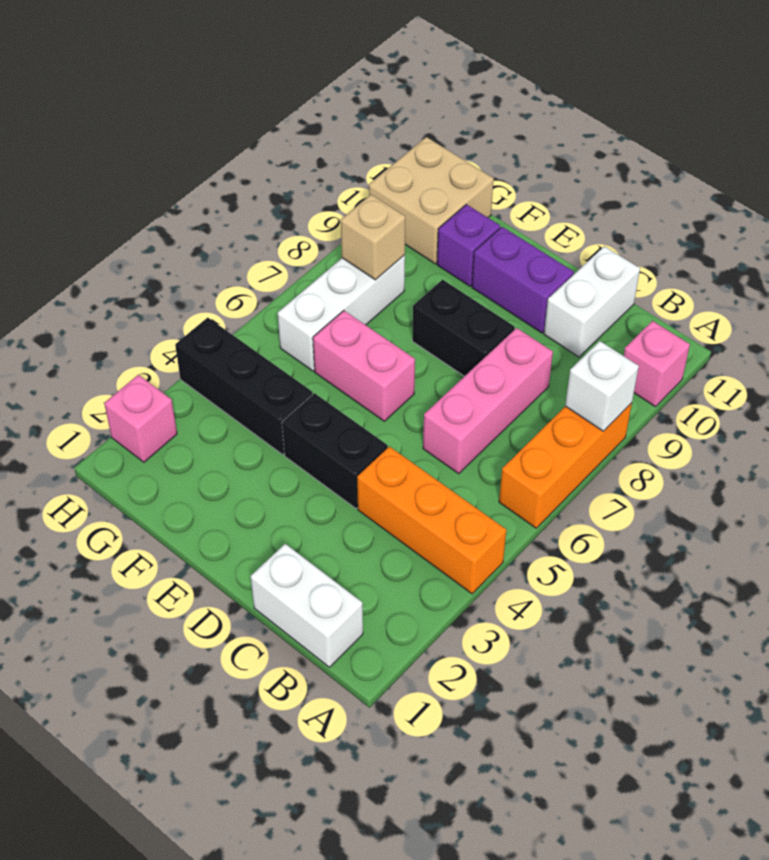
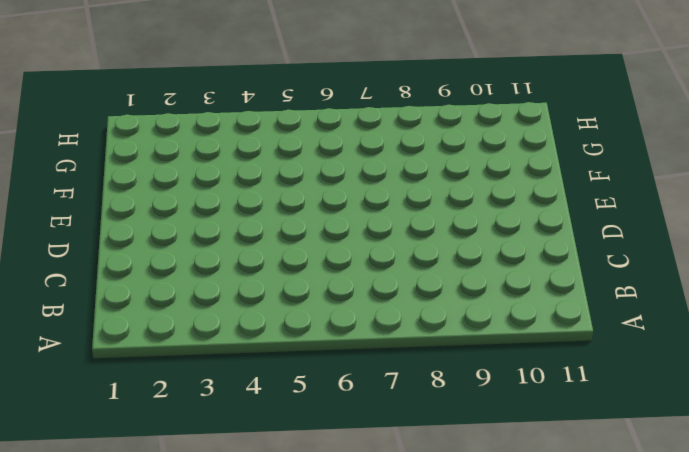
none -> orange 1x3 brick [357,447,506,594]
none -> orange 1x3 brick [499,403,632,528]
none -> pink 1x1 brick [624,321,690,407]

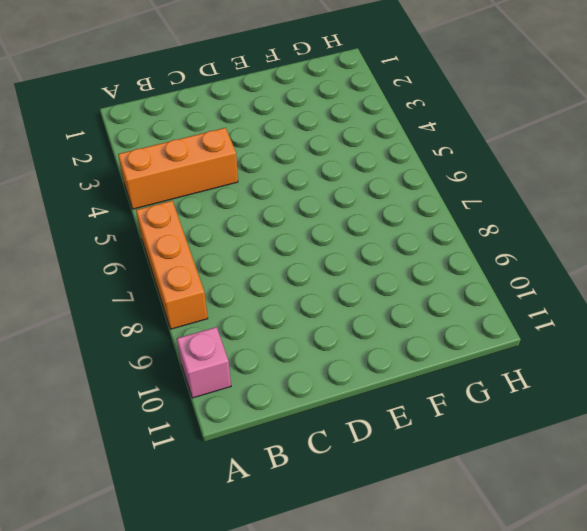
none -> white 1x2 brick [250,544,363,667]
none -> pink 1x3 brick [423,328,553,474]
none -> white 1x2 brick [544,246,640,357]

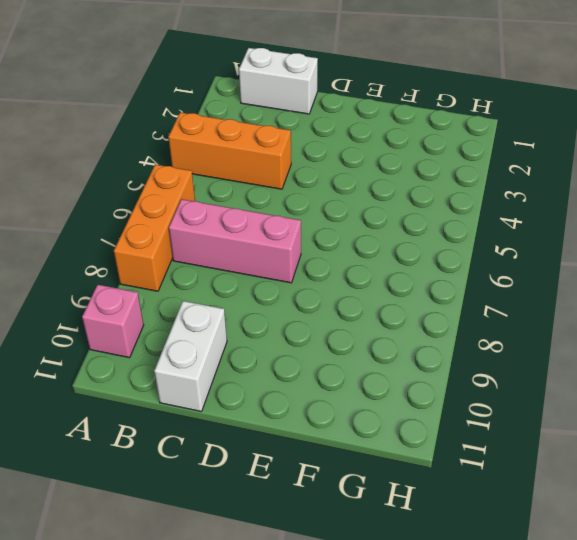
pink 1x3 brick [169,199,301,283] -> pink 1x3 brick turned to [423,328,553,474]
none -> black 1x2 brick [282,393,388,509]
none -> black 1x2 brick [412,280,515,376]
none -> purple 1x2 brick [472,227,574,333]

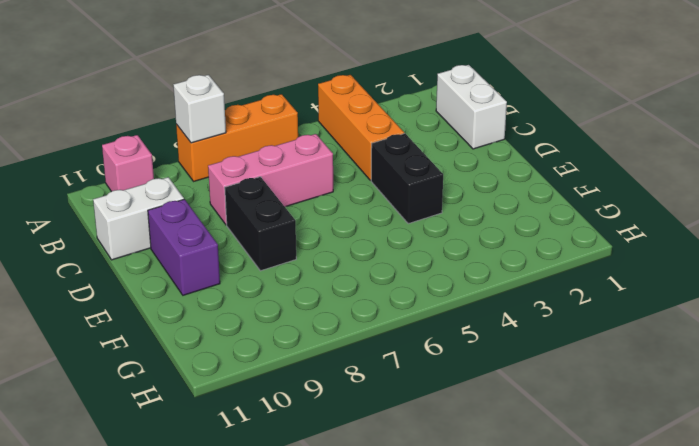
none -> pink 1x2 brick [313,311,415,421]
none -> black 1x3 brick [175,318,313,455]
none -> purple 1x1 brick [437,204,500,286]

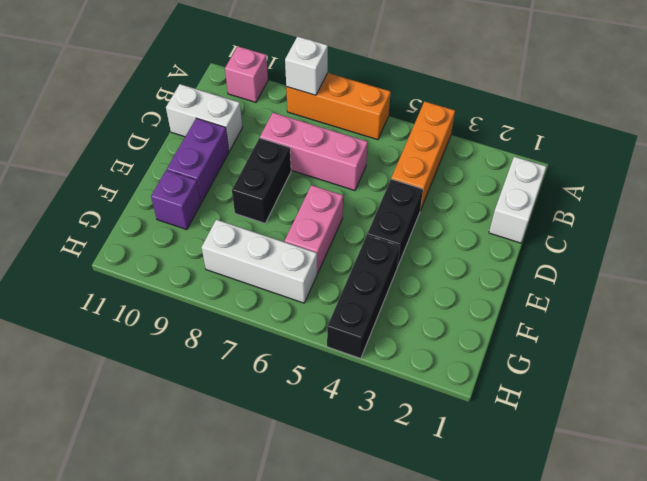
none -> tan 2x2 brick [369,137,494,264]
none -> pink 1x1 brick [104,375,177,462]
none -> tan 1x1 brick [341,195,405,280]

